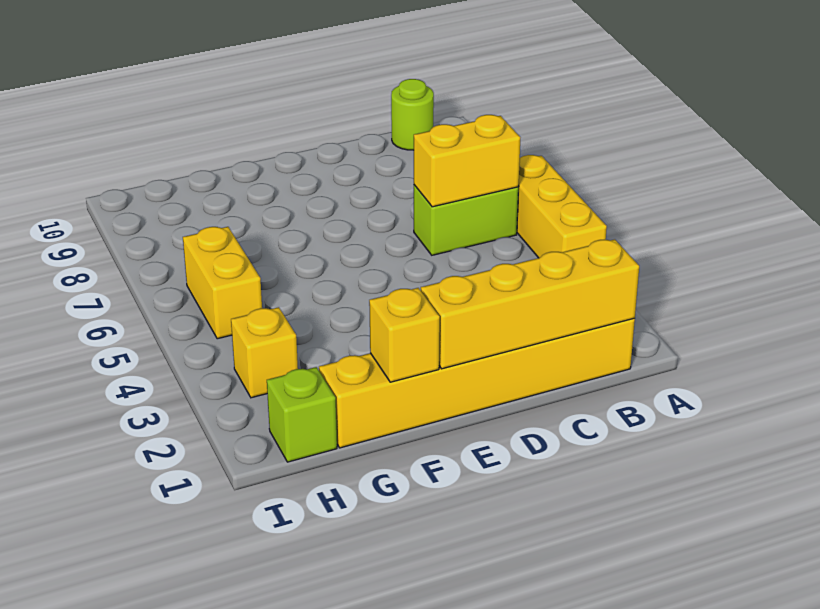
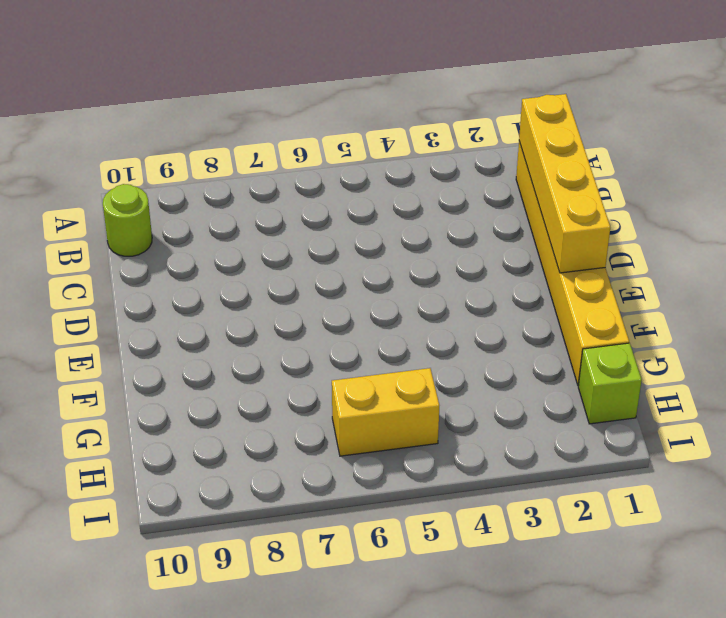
none -> yellow 1x3 brick [517,155,607,258]
none -> lime 1x2 brick [414,185,518,255]

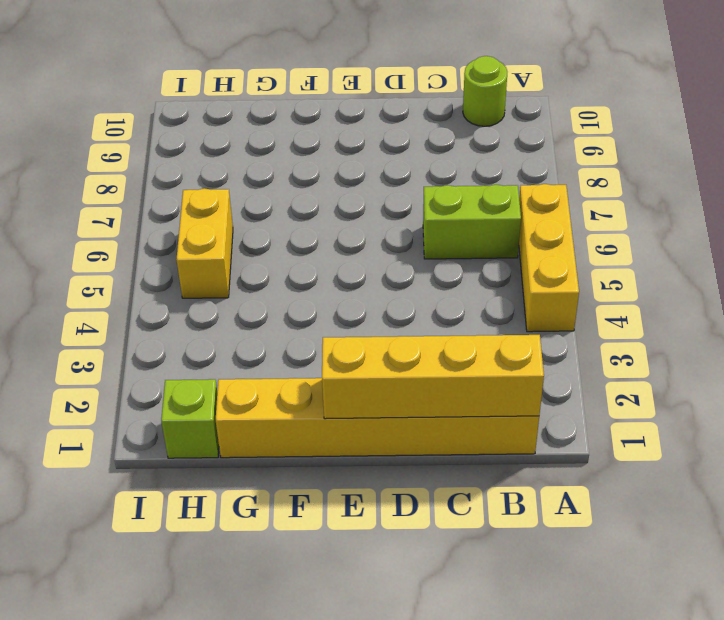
none -> yellow 1x1 brick [231,307,298,398]
none -> yellow 1x2 brick [414,115,520,207]

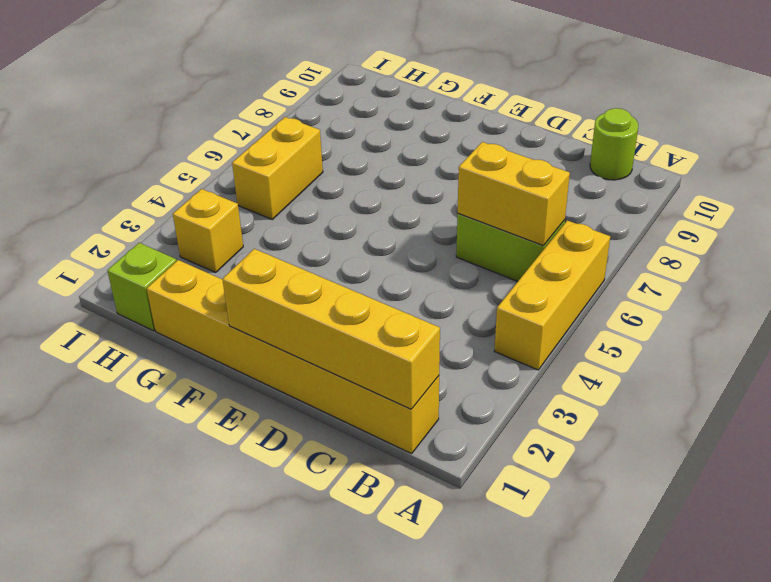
none -> yellow 1x1 brick [369,288,440,382]

